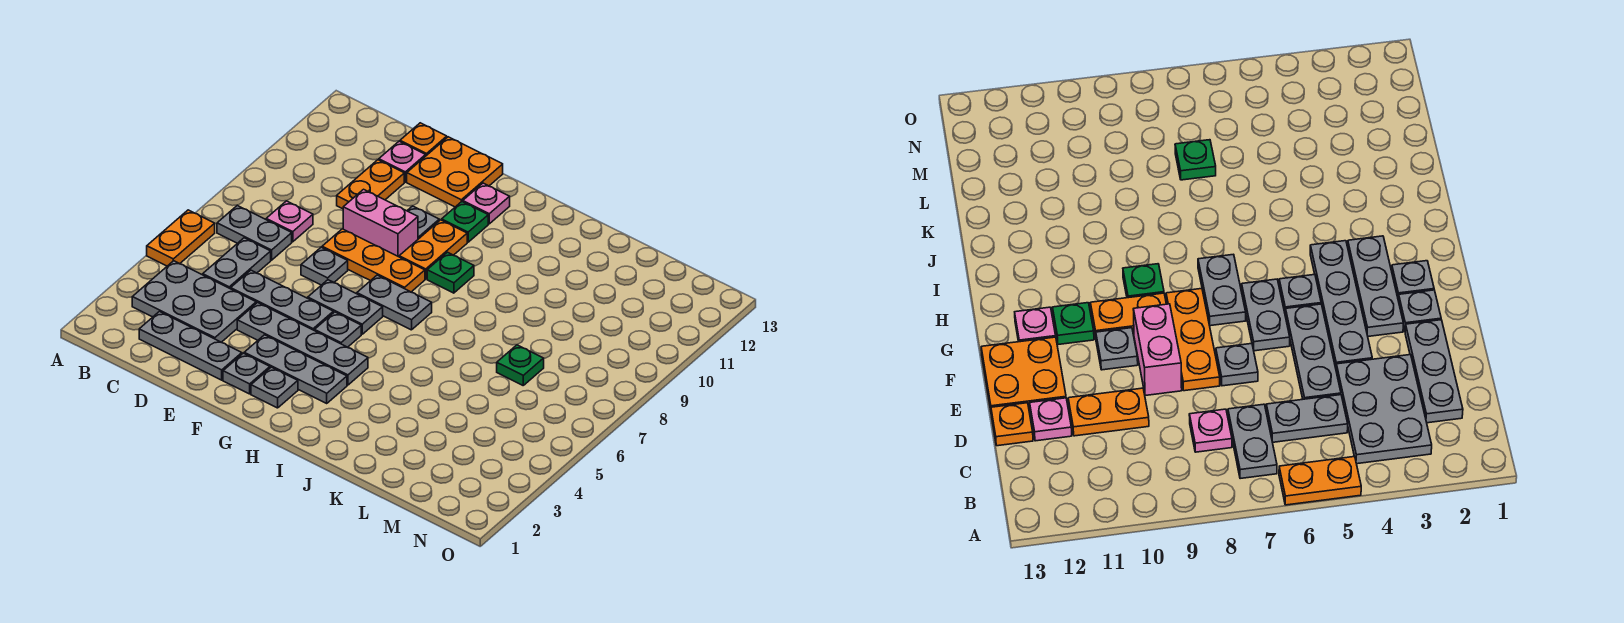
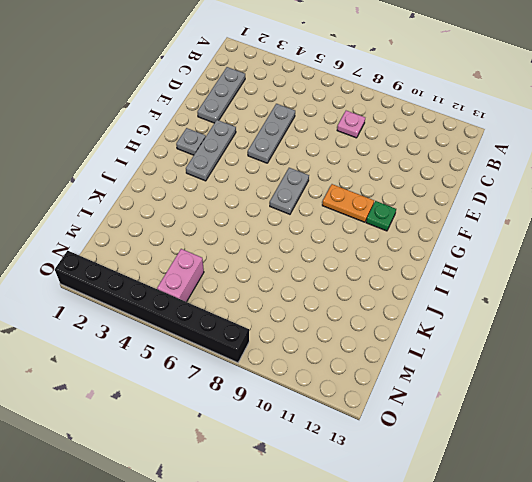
pink 1x2 brick [157,249,204,302] -> pink 1x2 brick moved to [343,189,418,257]
black 1x8 brick [55,251,249,363] -> none
none -> orange 1x2 plate [147,210,215,266]
none -> grey 2x3 plate [132,261,256,342]
none -> grey 1x2 plate [217,206,292,260]

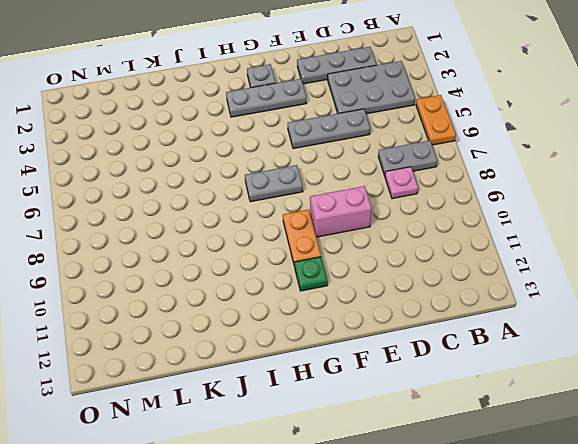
none -> grey 1x2 plate [203,238,271,289]
none -> orange 1x2 plate [337,160,404,209]
none -> pink 1x1 plate [379,141,426,182]

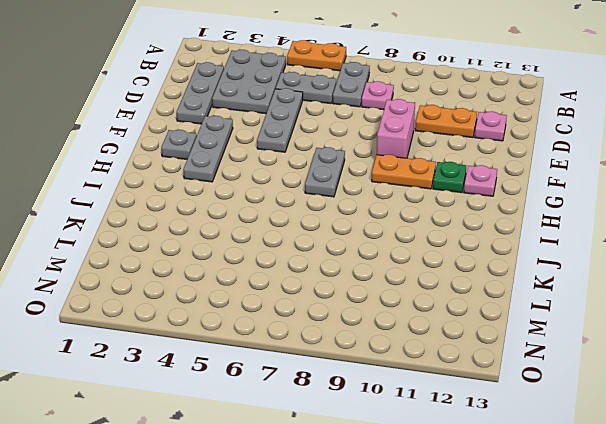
none -> orange 1x1 plate [400,123,447,156]
none -> grey 1x4 plate [237,303,368,385]
none -> grey 1x1 plate [301,247,348,285]

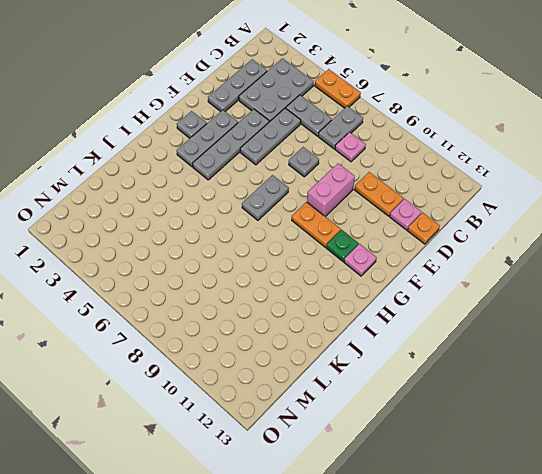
none -> orange 1x3 plate [322,229,425,292]
none -> orange 2x2 plate [407,137,503,207]
none -> grey 1x1 plate [223,353,270,394]

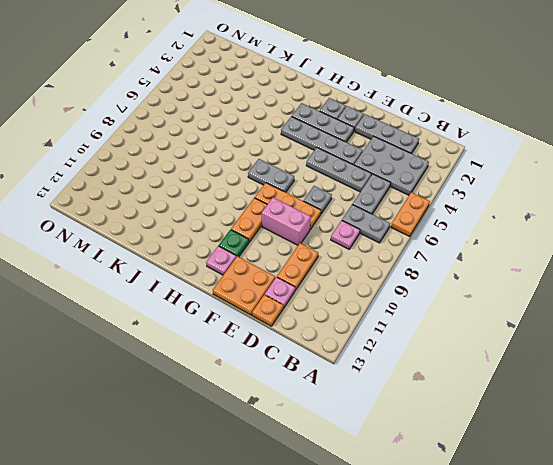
none -> grey 1x2 plate [308,280,383,334]
none -> grey 1x1 plate [407,206,439,239]
none -> grey 1x1 plate [315,312,361,347]

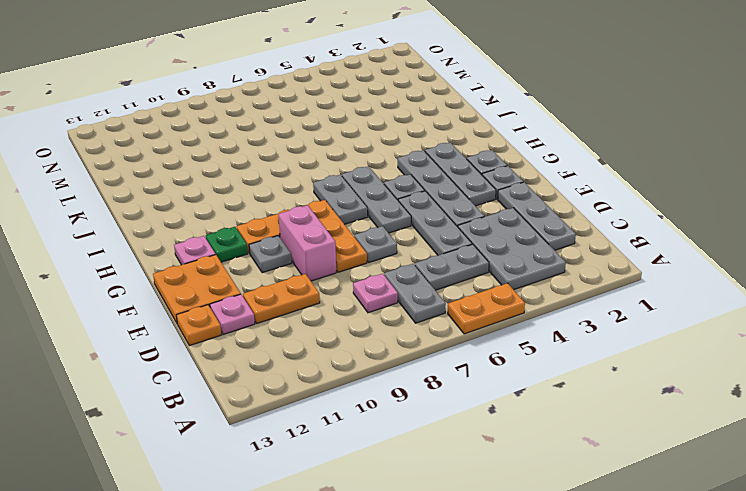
grey 1x3 plate [342,166,411,233] -> grey 1x2 plate [308,280,383,334]
none -> green 1x1 plate [427,252,474,293]
none -> green 1x1 plate [497,345,544,385]

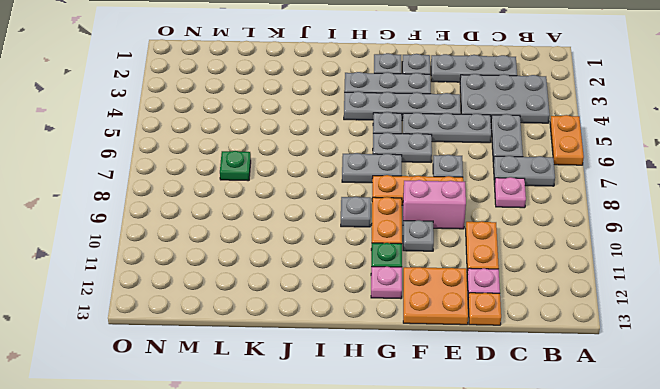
grey 1x1 plate [341,197,371,227] -> green 1x1 plate [427,252,474,293]

